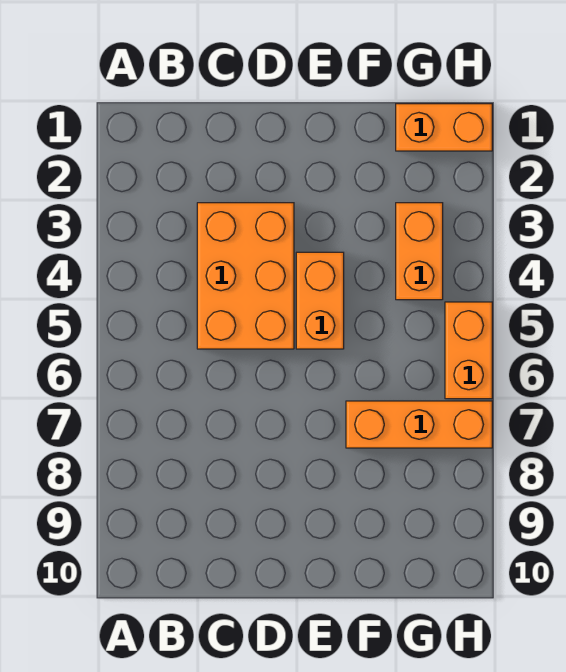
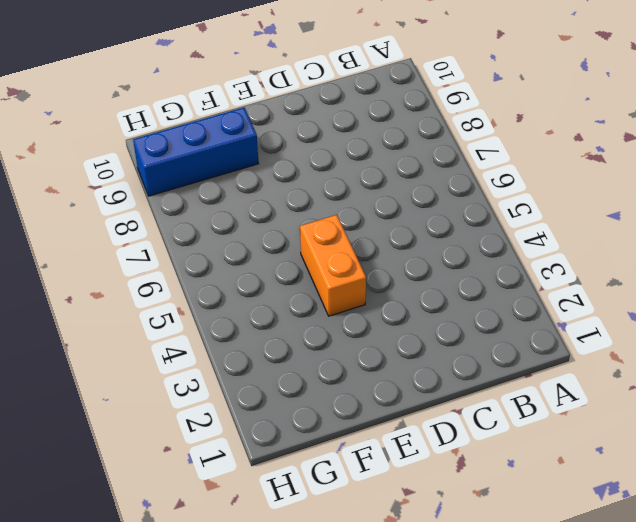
blue 1x3 brick [133,108,259,196] -> none
none -> orange 2x3 brick [197,203,294,349]
none -> orange 1x3 brick [346,401,492,448]

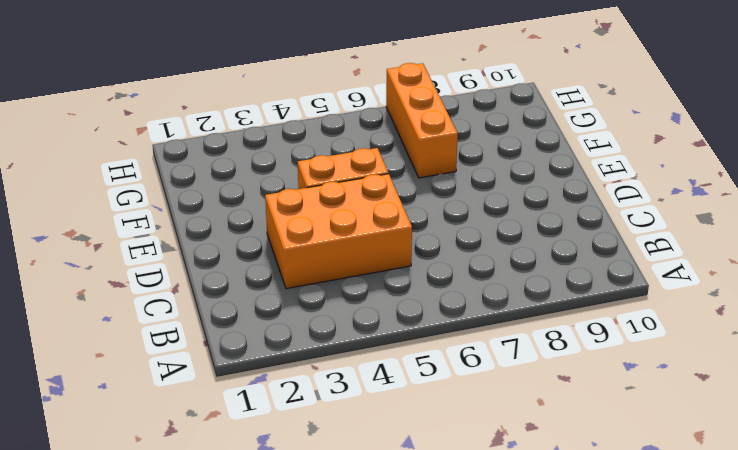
none -> orange 1x2 brick [396,104,492,151]
none -> orange 1x2 brick [396,203,443,300]

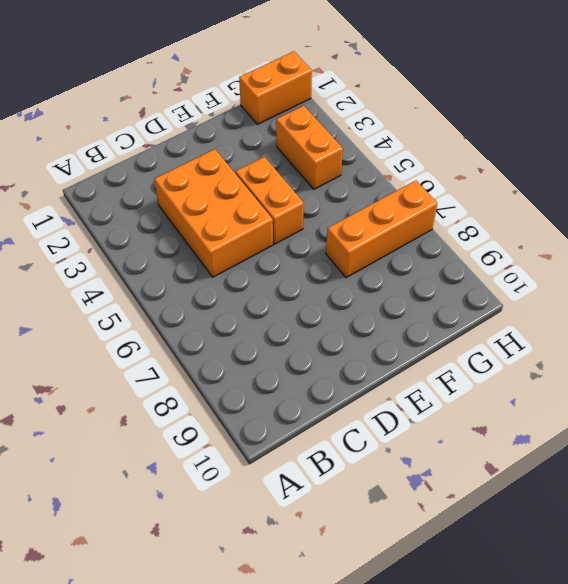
none -> orange 1x2 brick [445,302,492,399]

